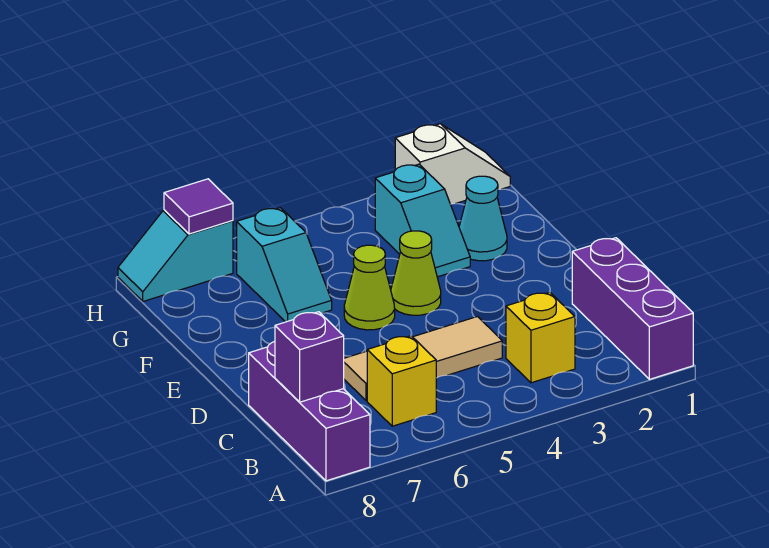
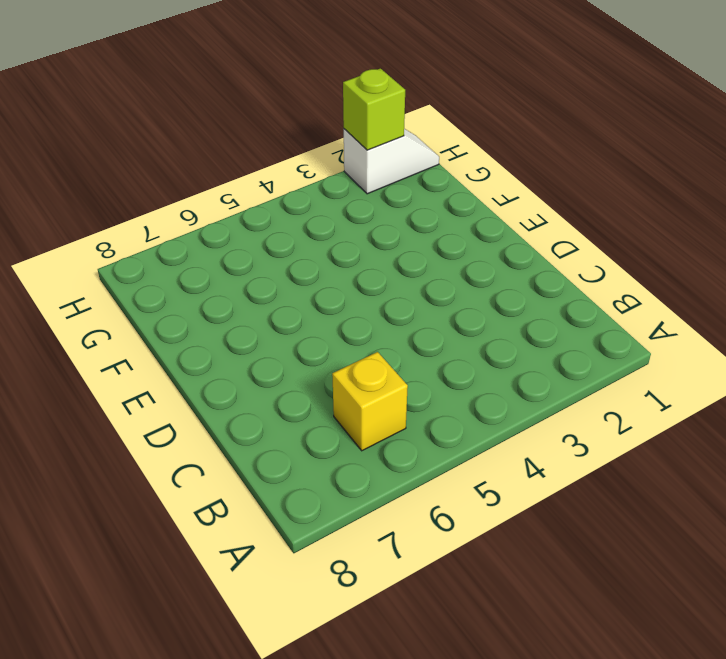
lime 1x1 brick [343,68,405,150] -> none
none -> purple 1x3 brick [572,238,693,379]
none -> purple 1x3 brick [249,341,370,481]
none -> yellow 1x1 brick [506,292,575,383]

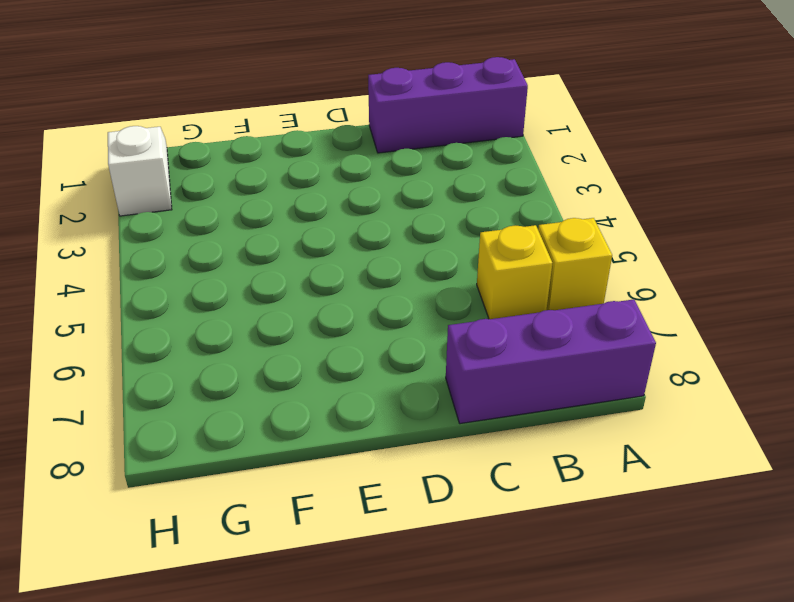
yellow 1x1 brick [538,218,612,310] -> yellow 1x1 brick moved to [506,292,575,383]
none -> tan 1x3 tile [344,317,502,401]
none -> lime 1x1 cone [391,231,441,315]
none -> lime 1x1 cone [344,245,395,330]

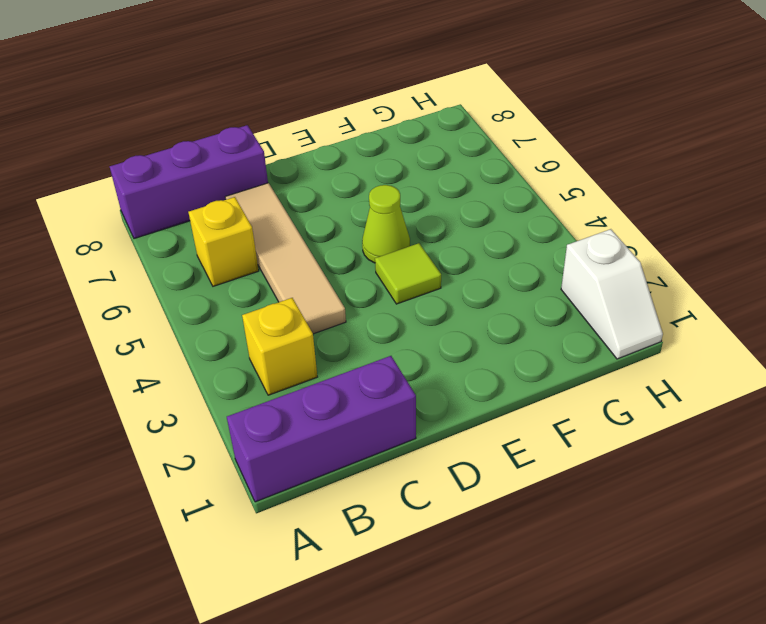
tan 1x4 tile [226,183,346,334] -> tan 1x3 tile [344,317,502,401]
lime 1x1 tile [375,243,441,304] -> lime 1x1 cone [391,231,441,315]
none -> cyan 1x1 cone [459,176,507,261]
none -> cyan 1x2 slope [375,164,470,277]
none -> cyan 1x2 slope [237,208,332,322]

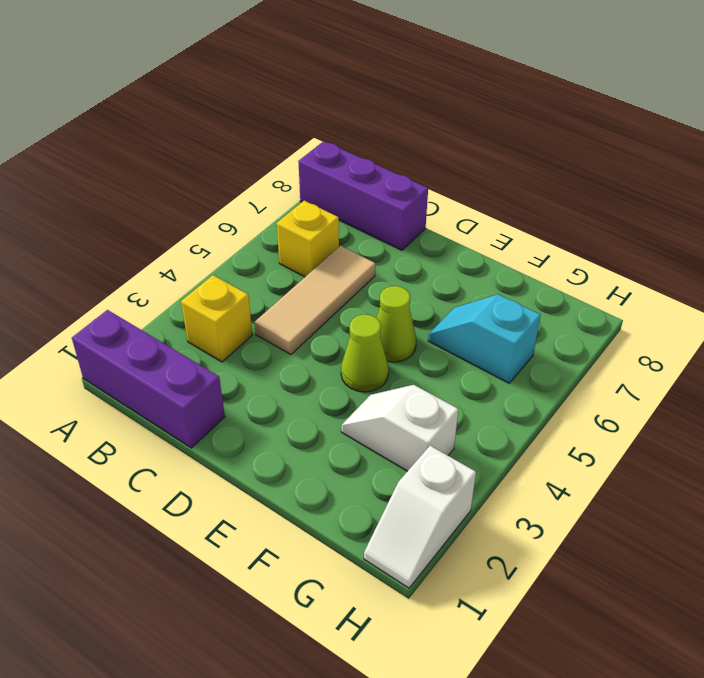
white 1x2 slope [341,385,458,471] -> cyan 1x2 slope [375,164,470,277]
none -> cyan 1x1 cone [459,176,507,261]
none -> cyan 1x2 slope [118,210,233,301]
none -> purple 1x1 brick [275,312,344,402]

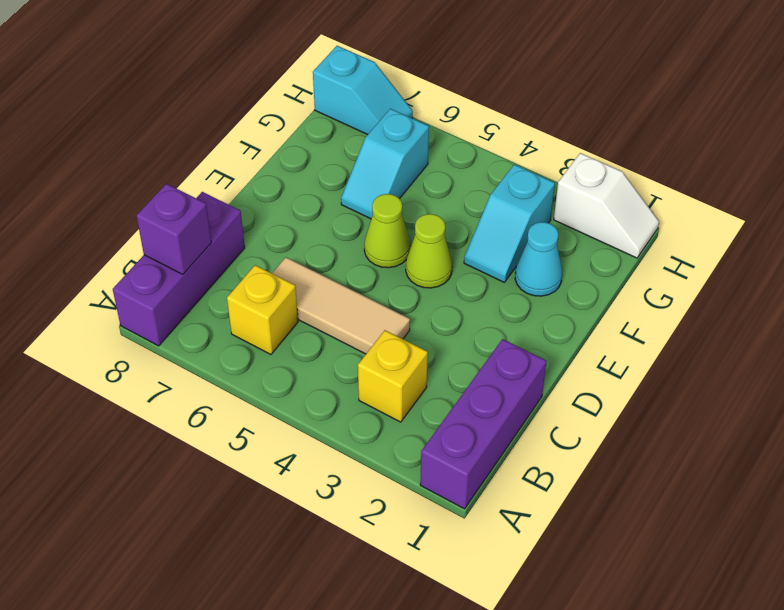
cyan 1x2 slope [313,46,413,135] -> cyan 1x2 slope turned to [118,210,233,301]
none -> purple 1x1 tile [164,179,233,234]

